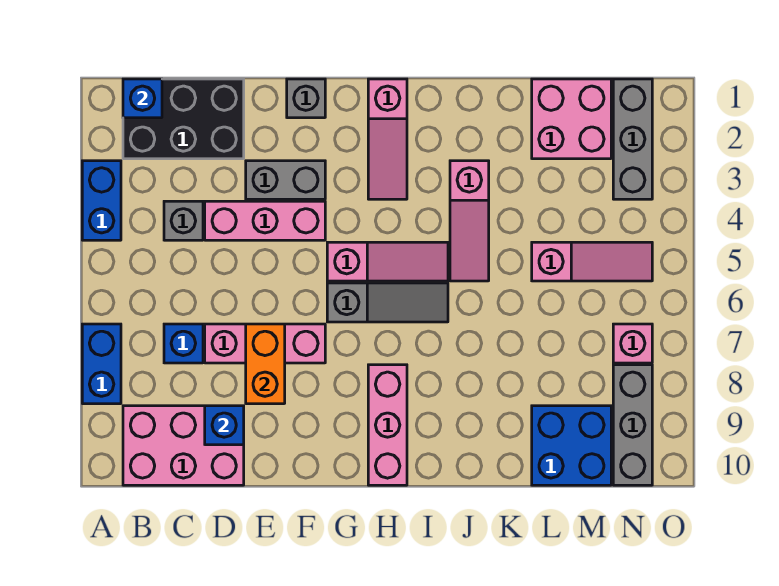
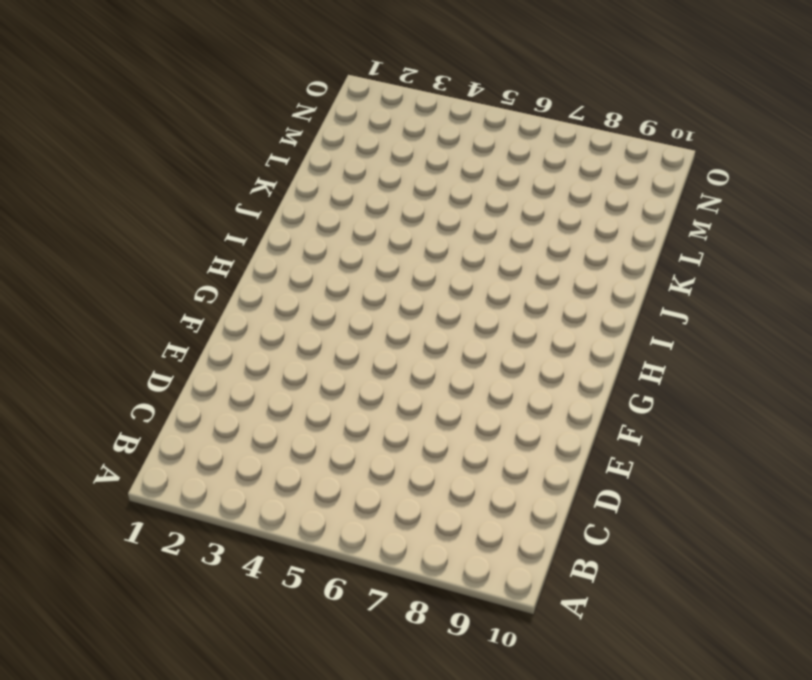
none -> blue 1x2 brick [82,161,121,240]
none -> blue 1x2 brick [82,324,121,404]
none -> black 2x3 brick [123,79,244,159]

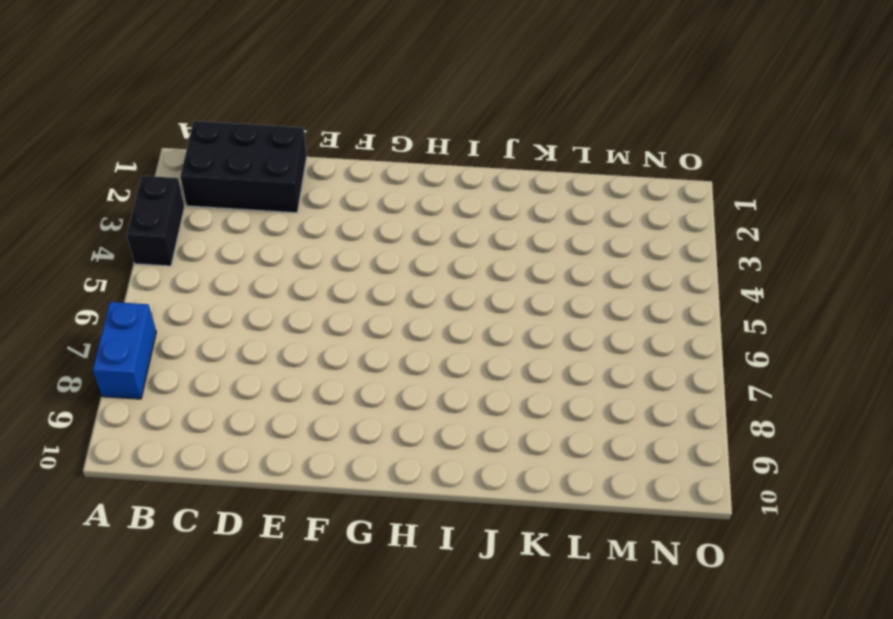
black 1x2 brick [127,176,184,266] -> blue 1x2 brick [82,161,121,240]
none -> pink 2x3 brick [123,406,244,485]
none -> grey 1x1 brick [164,201,203,240]
none -> blue 1x1 brick [164,324,203,363]

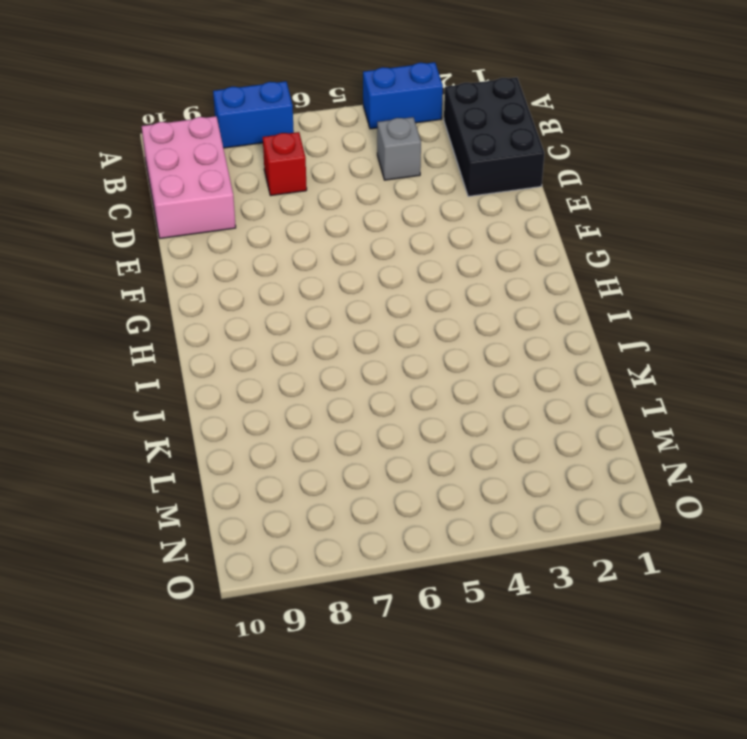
red 1x1 brick [263,132,307,196] -> blue 1x1 brick [164,324,203,363]
none -> pink 1x3 brick [205,201,325,240]
none -> pink 1x3 brick [205,324,325,363]
none -> grey 1x2 brick [246,161,325,199]

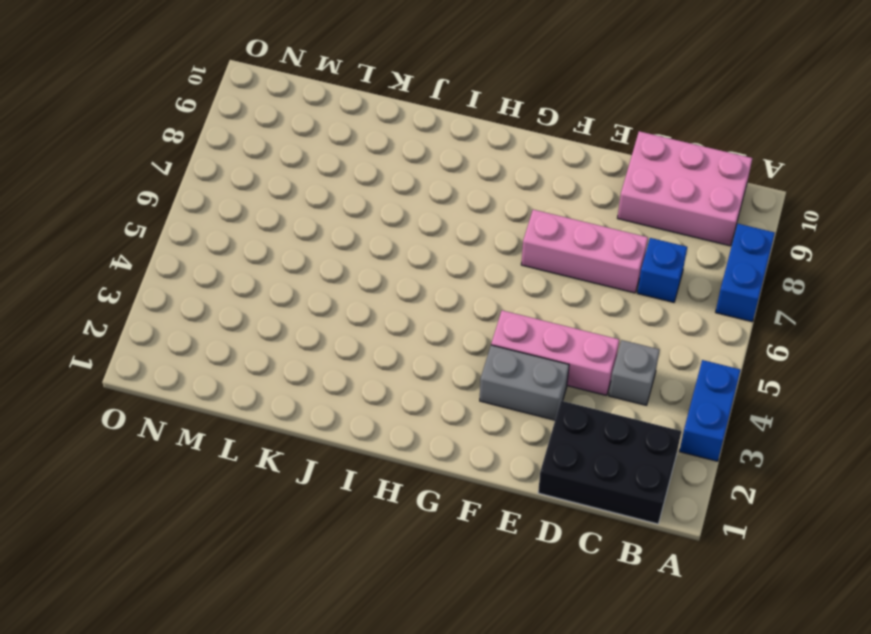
none -> grey 1x1 brick [287,79,325,118]
none -> pink 1x3 slope [327,242,448,281]
none -> grey 1x3 slope [327,283,448,322]

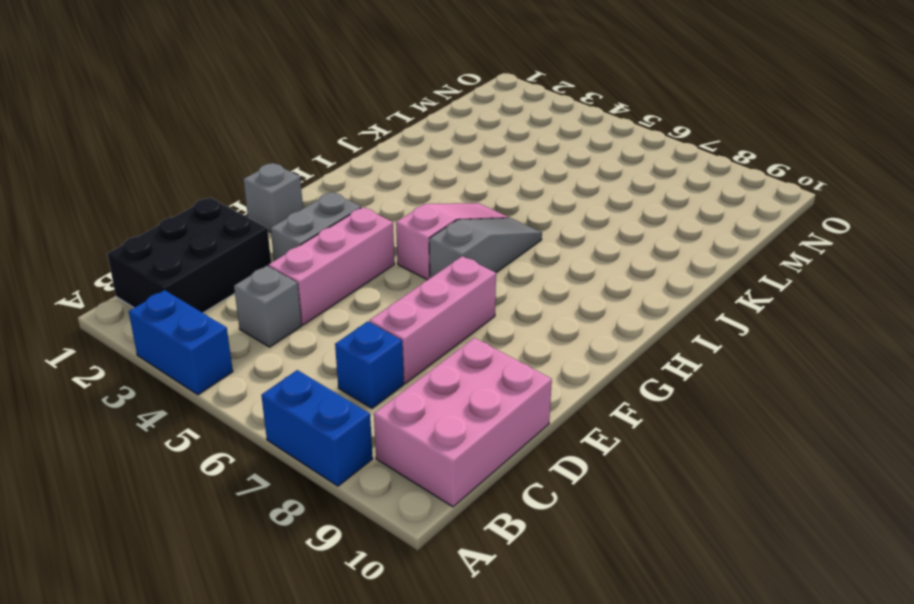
none -> pink 1x3 slope [368,79,407,199]
none -> pink 1x3 brick [368,365,407,485]
none -> pink 1x3 slope [450,161,489,281]

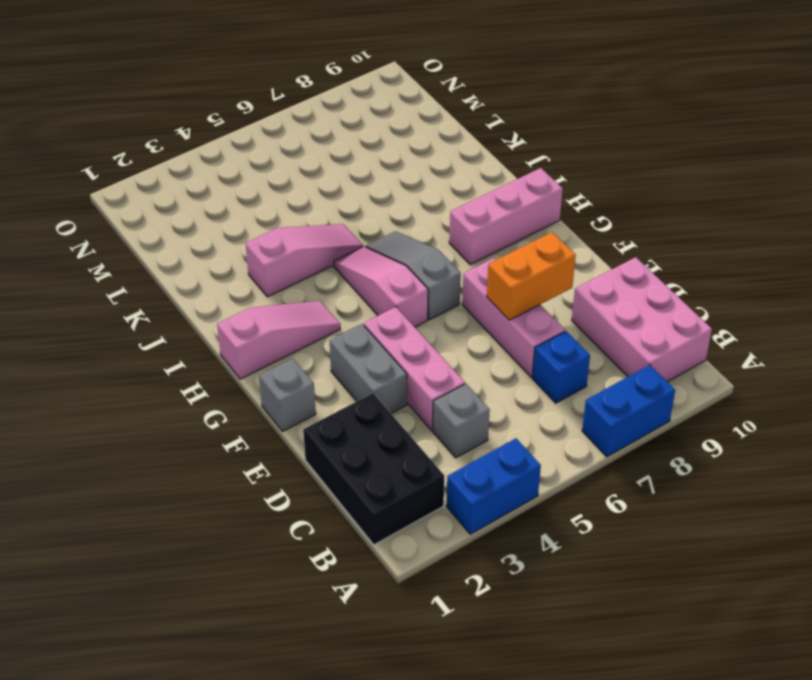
none -> pink 2x2 brick [532,79,611,159]
none -> pink 1x3 slope [532,242,652,281]
none -> blue 2x2 brick [532,406,611,485]

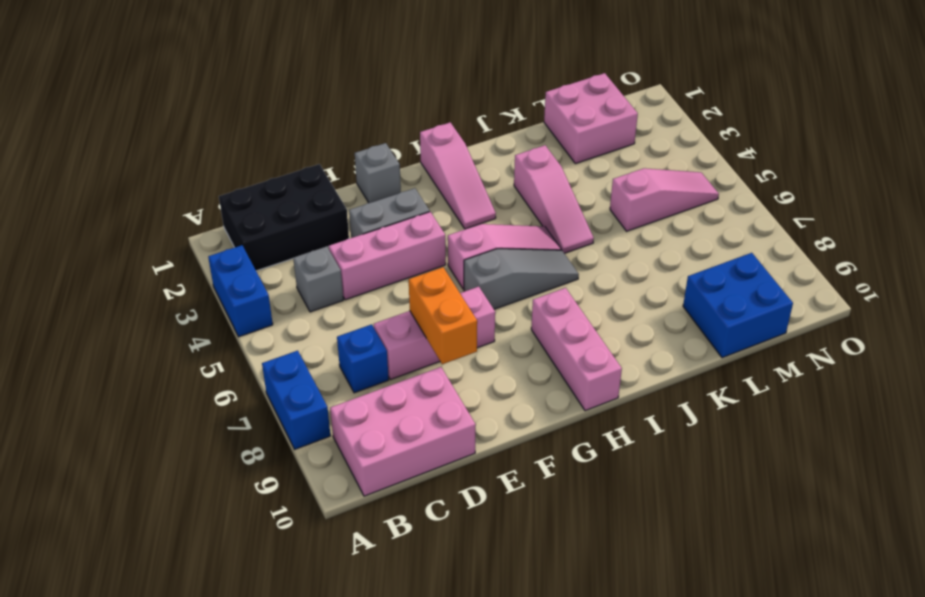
none -> grey 1x3 brick [613,79,652,199]
none -> pink 1x1 brick [613,324,652,363]
none -> grey 1x3 brick [613,365,652,485]

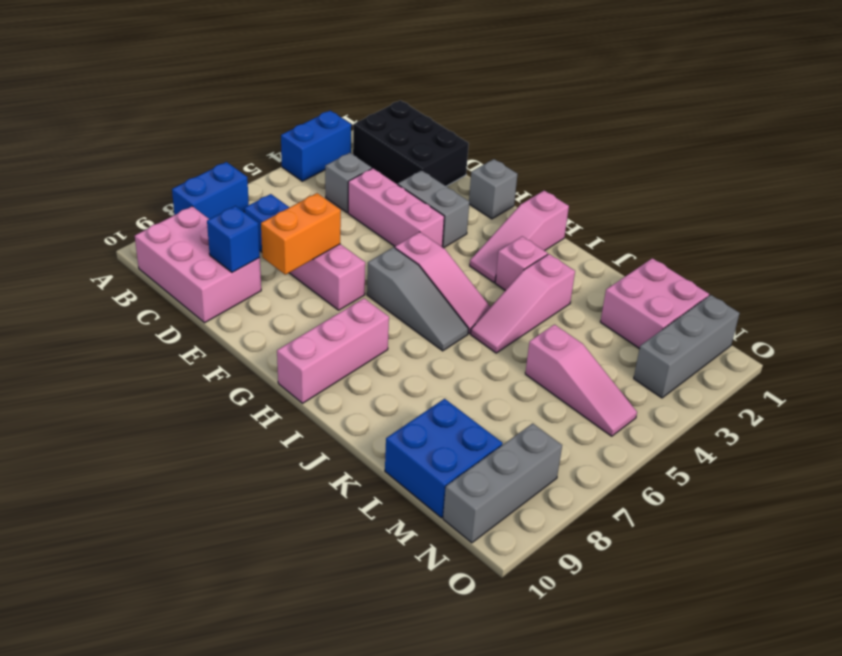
pink 1x1 brick [495,236,548,291] -> pink 1x1 brick moved to [613,324,652,363]
none -> blue 1x1 brick [123,79,162,118]

